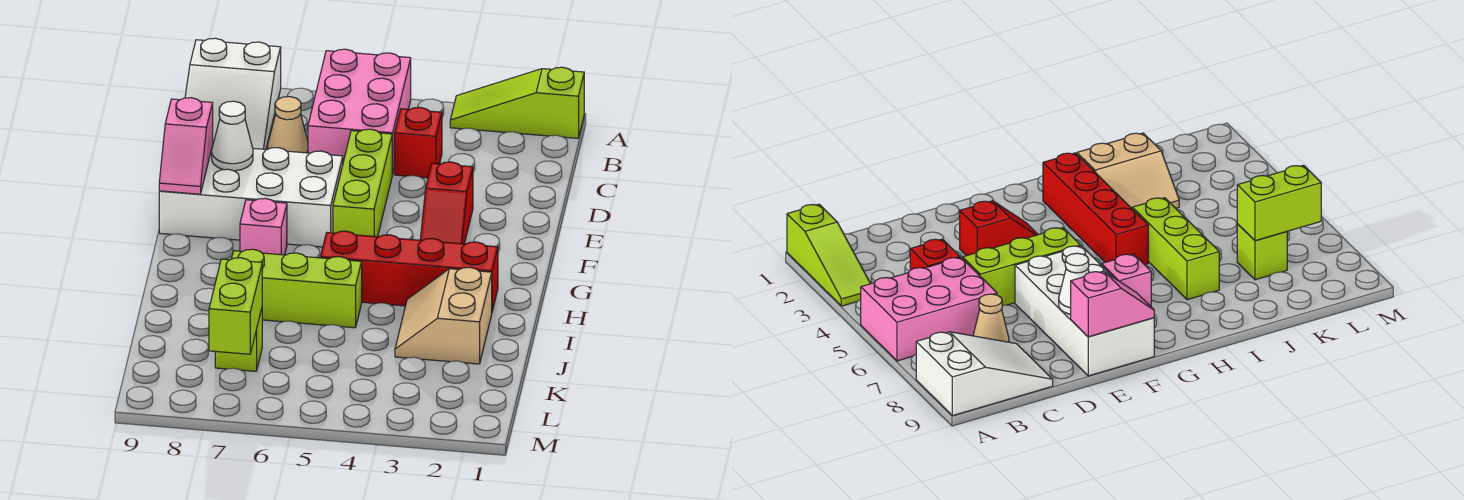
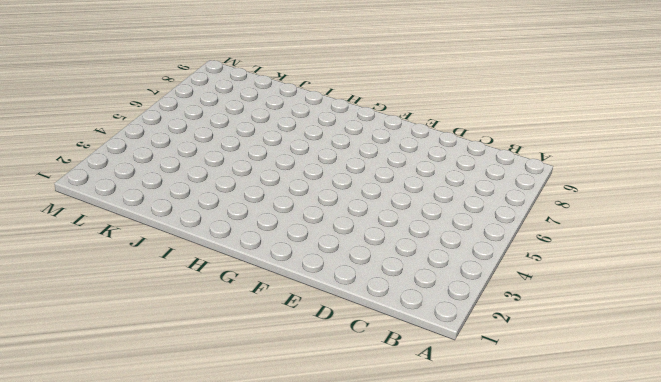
none -> lime 1x3 slope [450,67,584,138]
none -> pink 2x3 brick [308,49,411,175]
none -> white 2x3 slope [185,38,281,149]

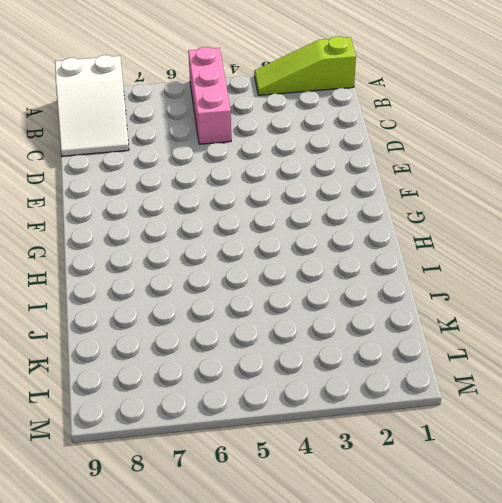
pink 1x3 brick [188,47,231,144] -> pink 2x3 brick [308,49,411,175]
none -> red 1x1 brick [395,107,442,178]
none -> tan 1x1 cone [267,96,308,153]
none -> lime 1x3 brick [333,129,392,237]

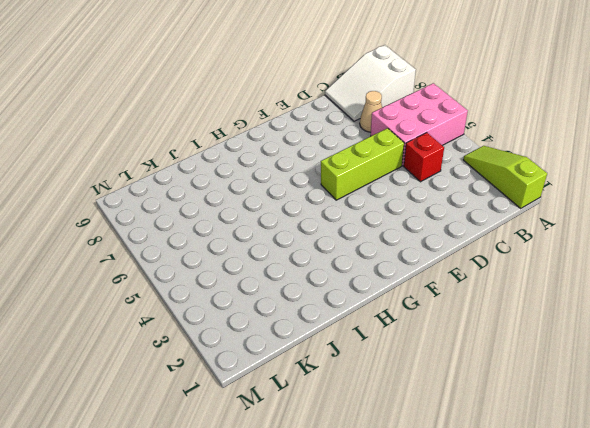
none -> red 1x2 slope [420,162,473,244]
none -> white 2x4 brick [159,145,343,247]
none -> pink 1x1 brick [240,198,287,255]

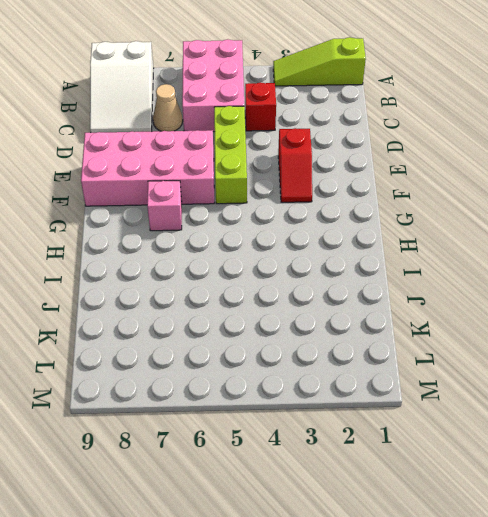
pink 2x4 brick [81,130,214,206] -> white 2x4 brick [159,145,343,247]
none -> red 1x4 brick [321,231,498,311]
none -> tan 2x2 slope [395,267,492,364]
none -> lime 1x3 brick [232,249,362,328]

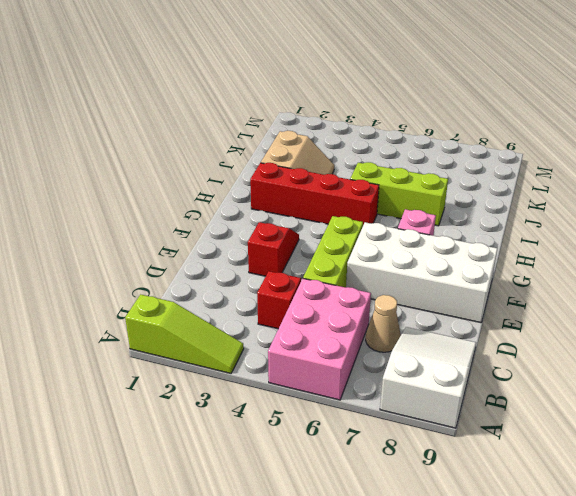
none -> lime 1x1 brick [215,309,262,371]
none -> white 1x1 cone [212,101,253,171]
none -> pink 1x2 slope [159,98,213,194]

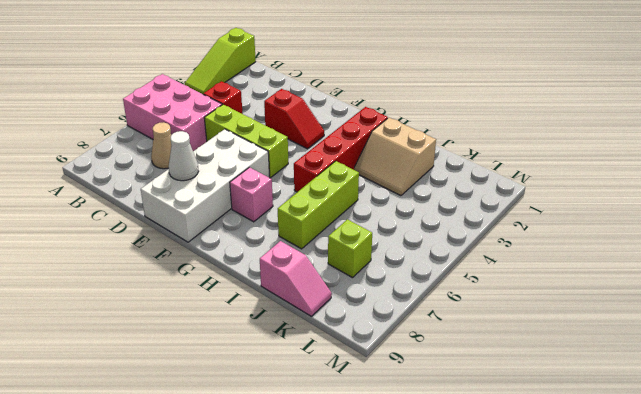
pink 1x2 slope [260,241,332,316] -> pink 1x2 slope moved to [159,98,213,194]
none -> white 2x3 slope [185,38,281,149]
none -> lime 1x2 brick [209,258,262,354]

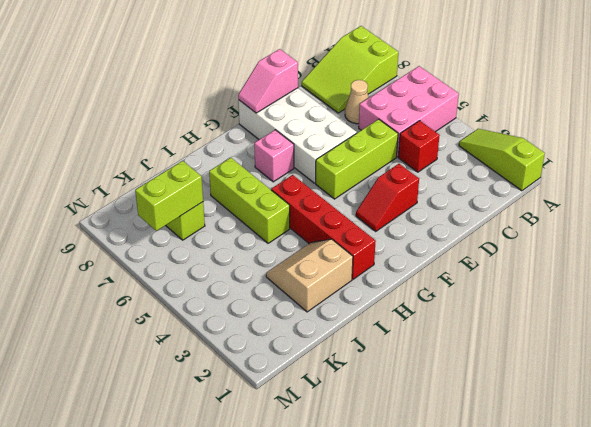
lime 2x3 slope [302,26,398,113] -> white 2x3 slope [185,38,281,149]
none -> white 1x1 cone [212,101,253,171]

